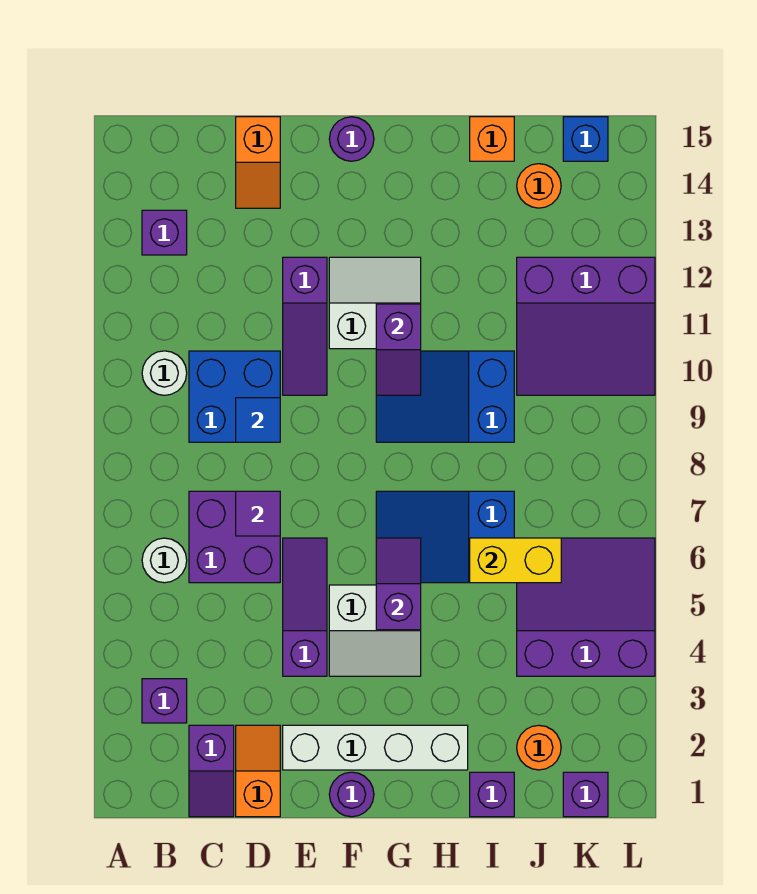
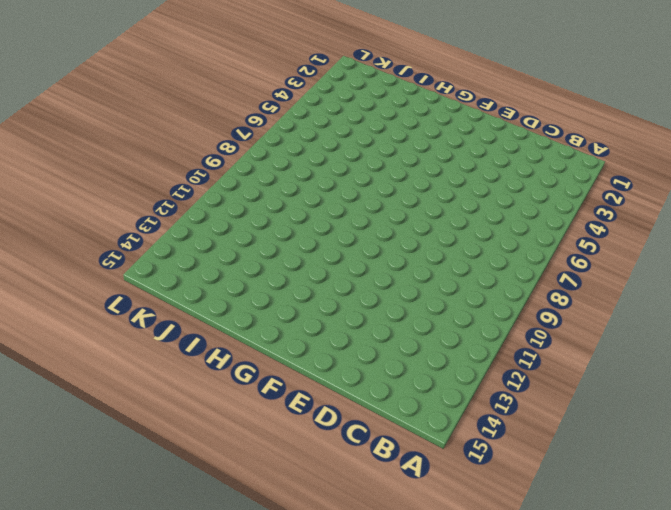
none -> purple 1x1 brick [142,679,187,723]
none -> white 1x1 round brick [142,538,187,583]
none -> white 1x1 round brick [142,351,187,395]
none -> purple 1x1 brick [142,210,187,255]

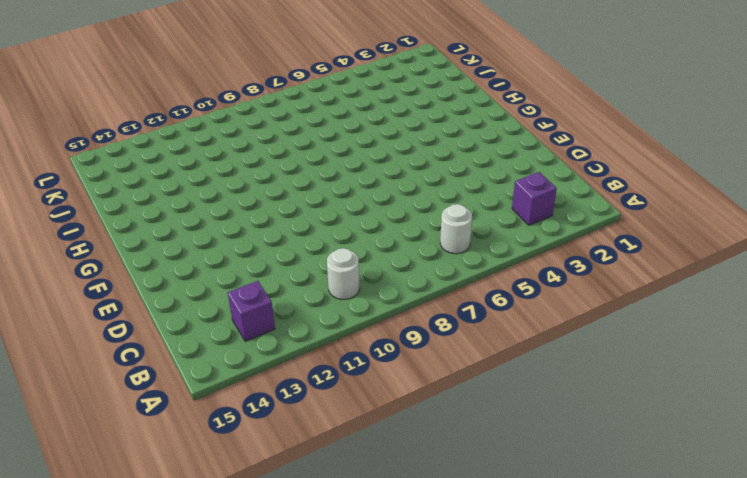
none -> purple 1x2 slope [189,725,234,817]
none -> purple 2x2 brick [189,491,280,583]
none -> blue 2x2 brick [189,351,280,442]
none -> orange 1x2 slope [236,725,280,817]

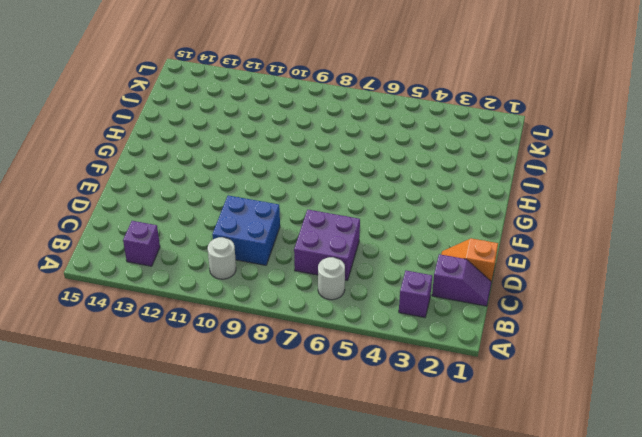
none -> orange 1x2 slope [236,117,280,208]
none -> white 1x4 brick [283,725,468,770]
none -> purple 1x3 slope [283,538,327,676]
none -> purple 1x3 slope [283,257,327,395]

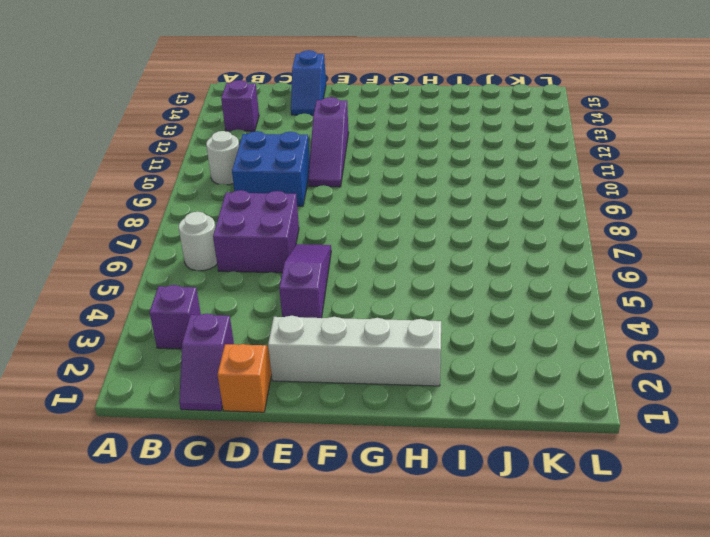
blue 1x2 slope [291,50,326,115] -> orange 1x2 slope [236,117,280,208]
none -> purple 1x1 round brick [329,772,374,817]
none -> white 2x2 slope [329,585,421,676]
none -> white 2x2 slope [329,257,421,349]
none -> purple 1x1 round brick [329,117,374,161]

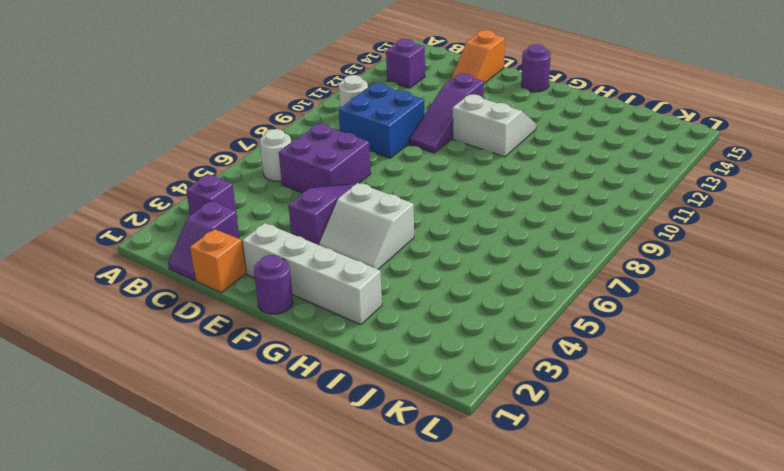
none -> blue 2x3 slope [376,491,514,583]
none -> blue 2x3 slope [376,351,514,442]
none -> purple 1x1 brick [470,772,514,817]
none -> orange 1x1 brick [470,117,514,161]

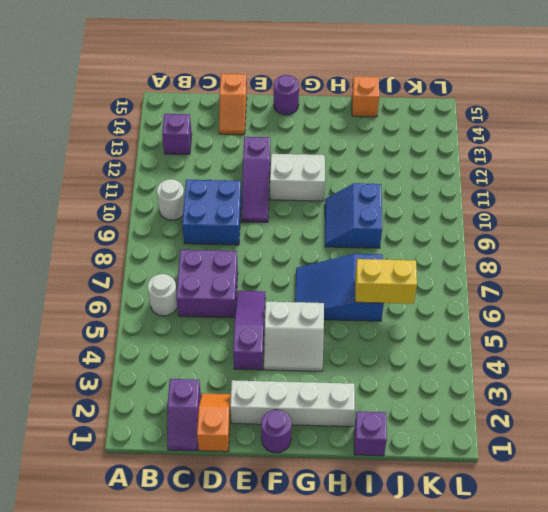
blue 2x2 slope [325,183,382,248] -> blue 2x3 slope [376,351,514,442]
none -> purple 1x1 brick [142,679,187,723]
none -> orange 1x1 round brick [517,725,561,770]
none -> purple 3x3 slope [517,538,655,676]
none -> purple 3x3 slope [517,257,655,395]

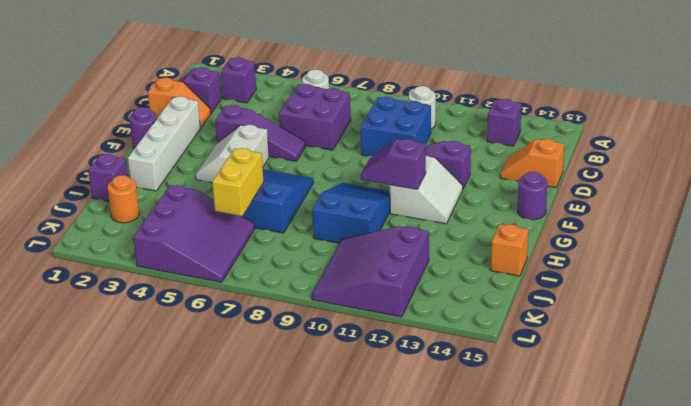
none -> orange 1x1 round brick [517,164,561,208]
none -> purple 1x1 brick [563,772,608,817]
none -> blue 1x1 brick [563,117,608,161]
none -> purple 1x1 tile [236,491,280,536]

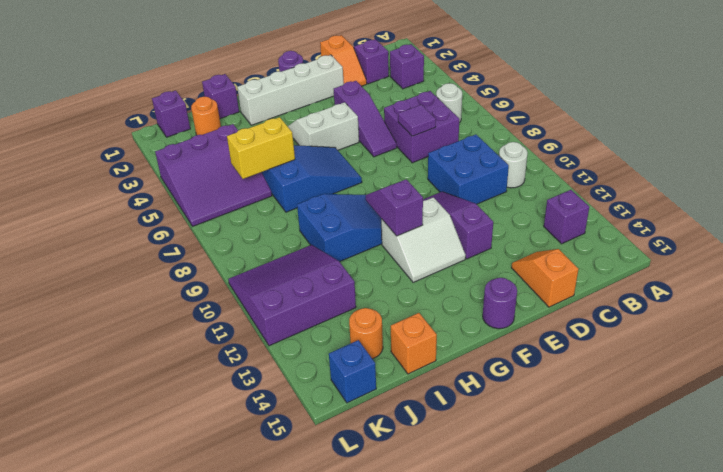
none -> blue 1x1 tile [236,398,280,442]
none -> purple 1x2 slope [376,538,421,630]

